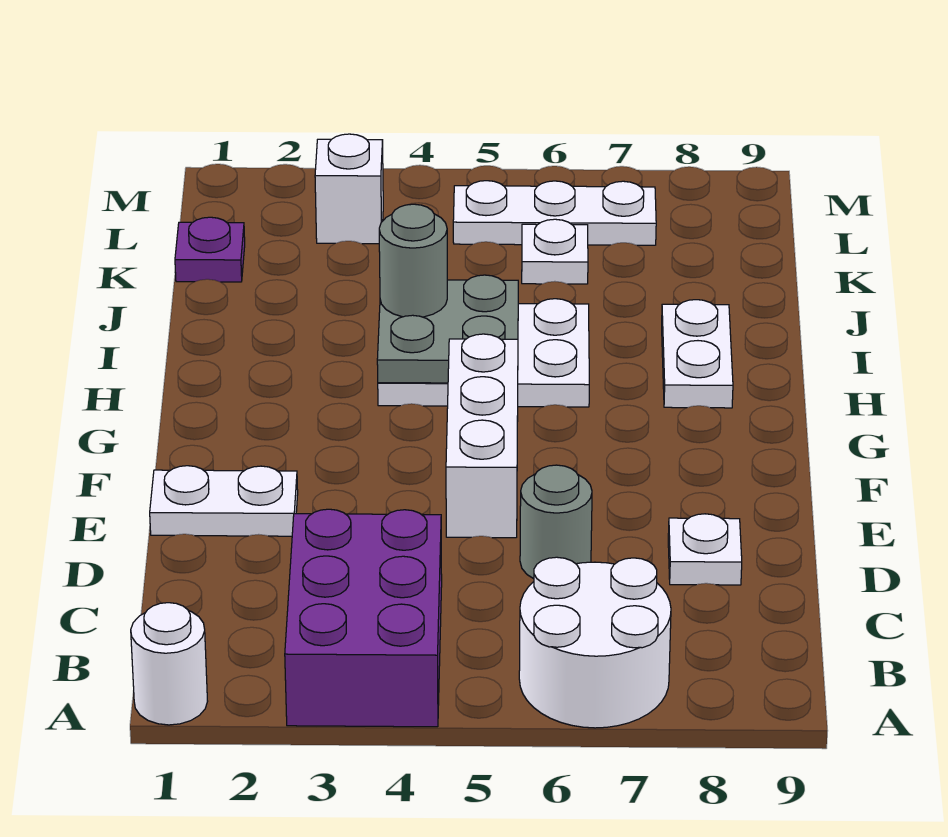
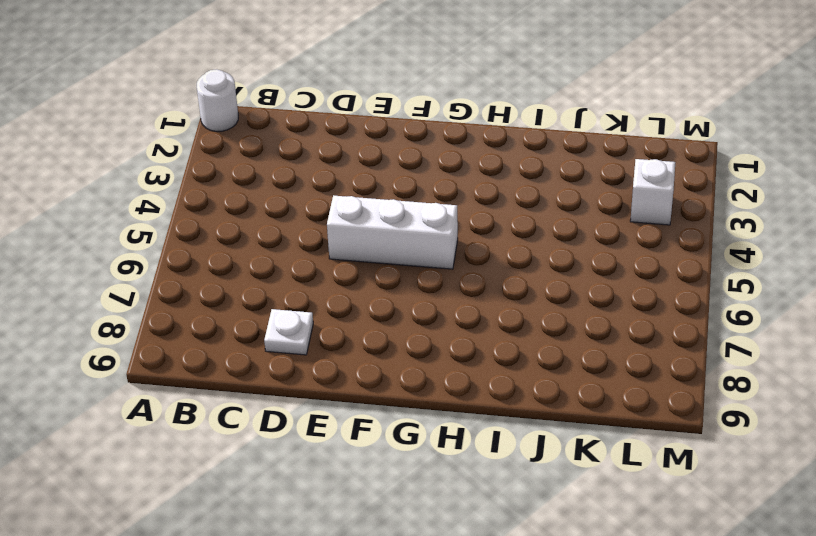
none -> purple 2x3 brick [285,509,442,727]
none -> white 2x2 round brick [519,557,671,728]
none -> grey 1x1 round brick [520,465,592,579]

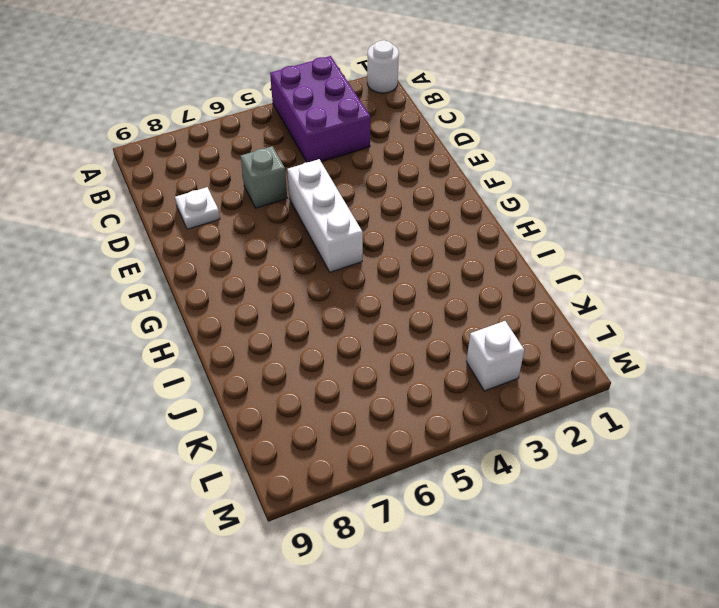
grey 1x1 brick [240,146,287,208] -> grey 1x1 round brick [520,465,592,579]
none -> white 2x2 round brick [519,557,671,728]
none -> white 1x2 plate [150,466,298,536]
none -> white 2x3 plate [378,299,589,407]

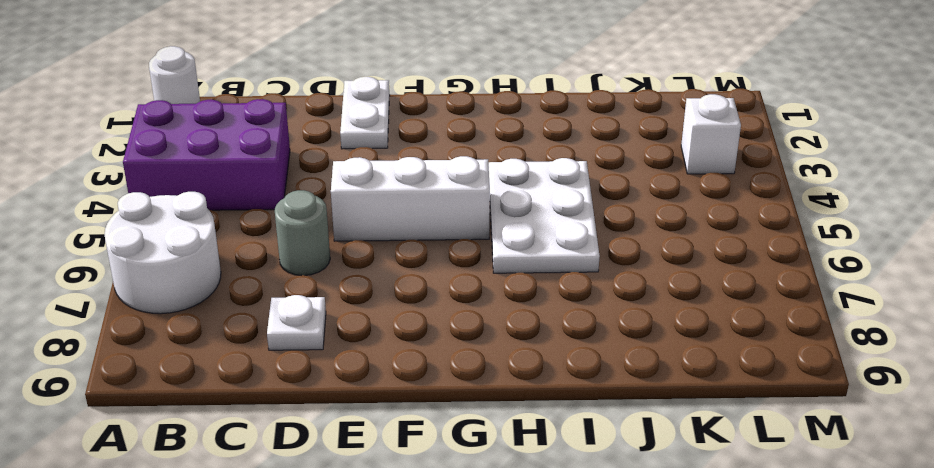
none -> white 1x2 plate [662,300,733,408]
none -> purple 1x1 plate [175,217,245,282]
none -> white 1x1 plate [522,219,588,284]

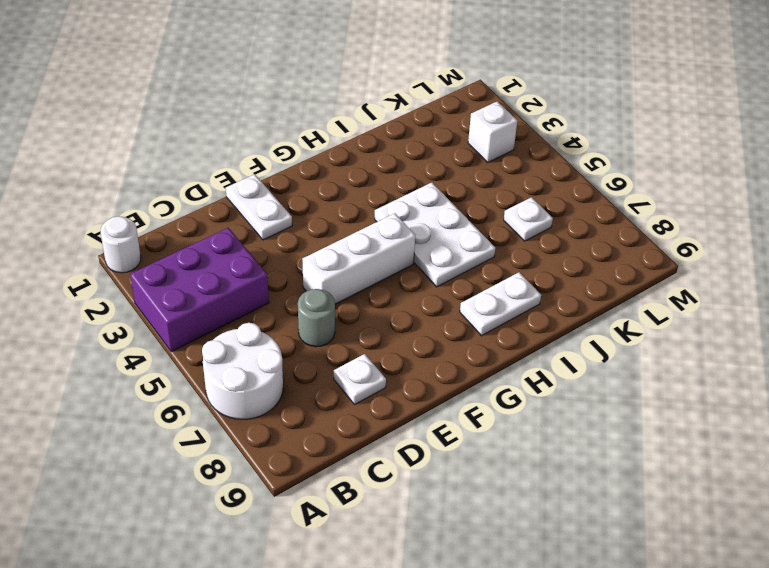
none -> purple 1x1 plate [175,217,245,282]
none -> white 1x3 plate [453,181,656,245]
none -> grey 2x2 plate [377,275,518,383]

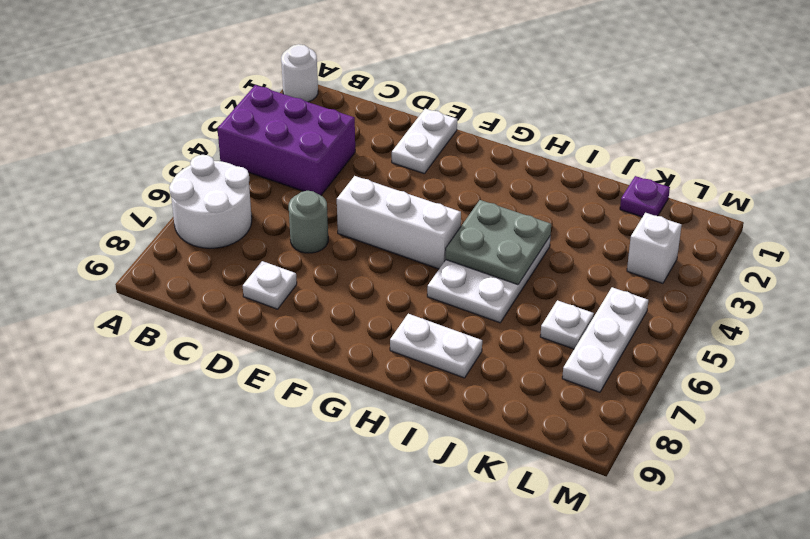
none -> grey 1x1 round brick [379,204,447,317]

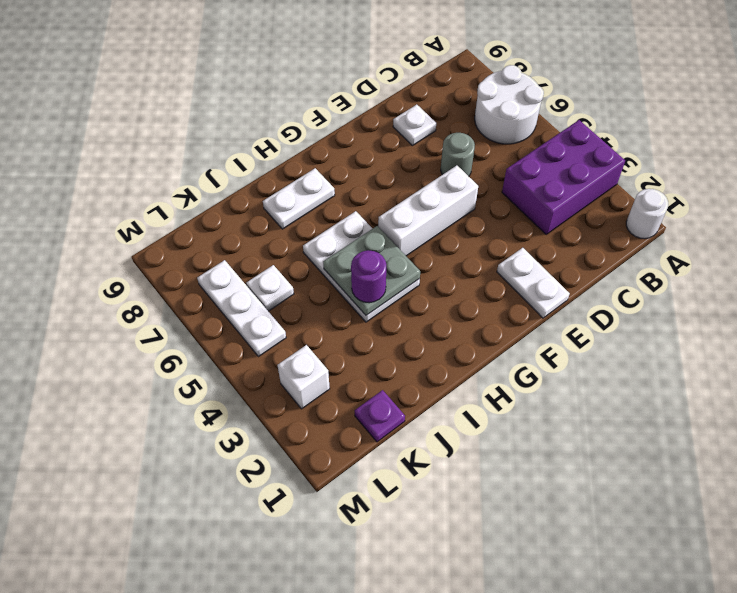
purple 1x1 round brick [351,250,386,303] -> grey 1x1 round brick [379,204,447,317]

